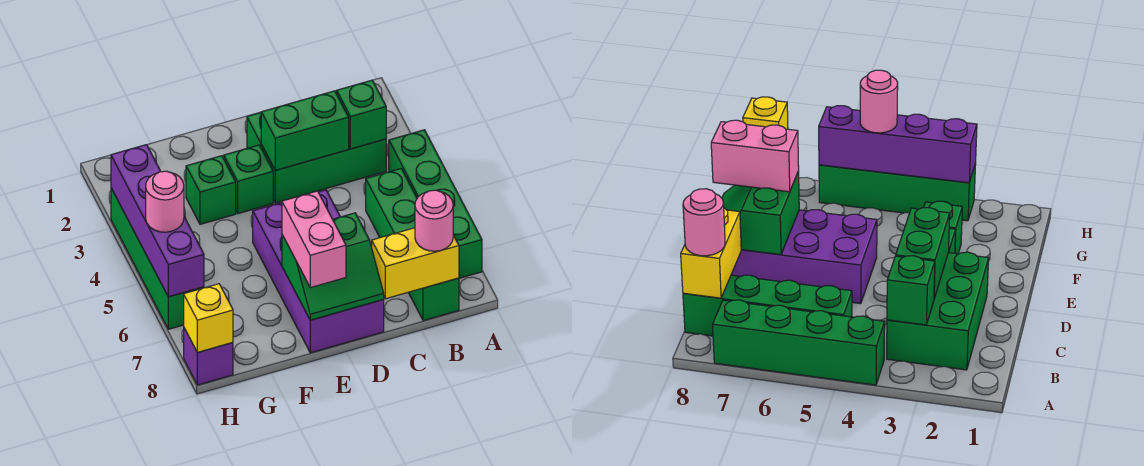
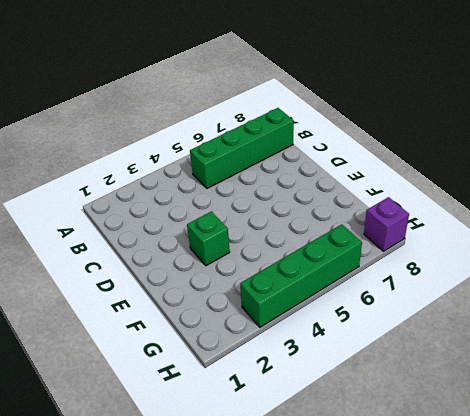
none -> green 1x4 brick [389,130,482,278]
none -> green 2x3 brick [247,91,386,203]
none -> purple 2x4 brick [253,190,384,353]

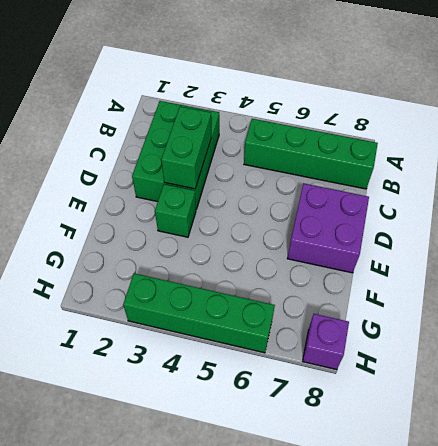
purple 2x2 brick [287,184,369,273] -> purple 2x4 brick [253,190,384,353]
none -> green 1x4 brick [389,130,482,278]
none -> green 1x1 brick [186,156,236,224]
none -> green 1x1 brick [337,80,386,149]

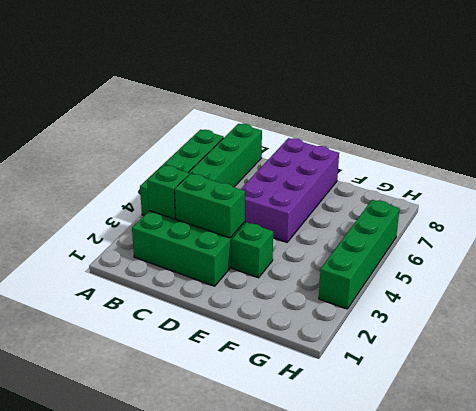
none -> green 1x1 brick [186,156,236,224]
none -> purple 1x1 brick [184,328,233,385]
none -> yellow 1x2 brick [372,228,459,299]

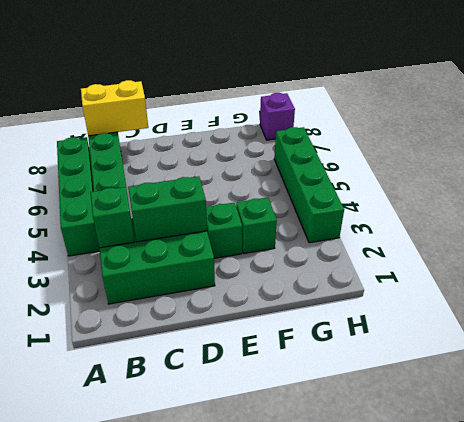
none -> purple 2x4 brick [253,190,384,353]
none -> green 2x2 slope [282,213,384,320]
none -> purple 1x4 brick [111,145,204,297]

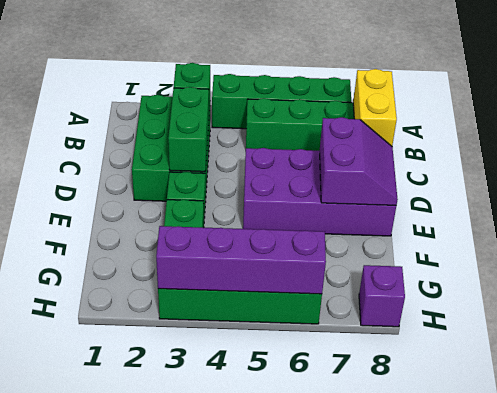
purple 2x2 slope [320,117,398,205] -> green 2x2 slope [282,213,384,320]
none -> yellow 1x1 brick [184,284,233,352]
none -> pink 1x1 round brick [415,190,453,251]
none -> pink 1x2 brick [282,191,346,288]

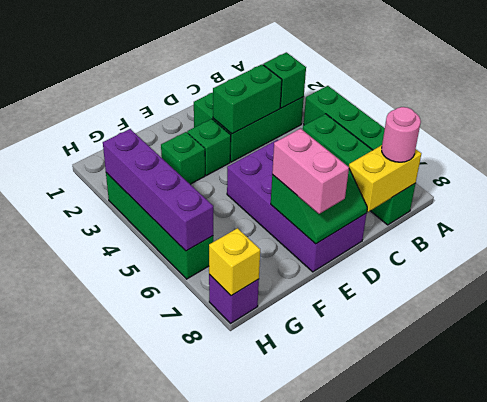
none -> pink 1x1 round brick [146,171,184,232]

